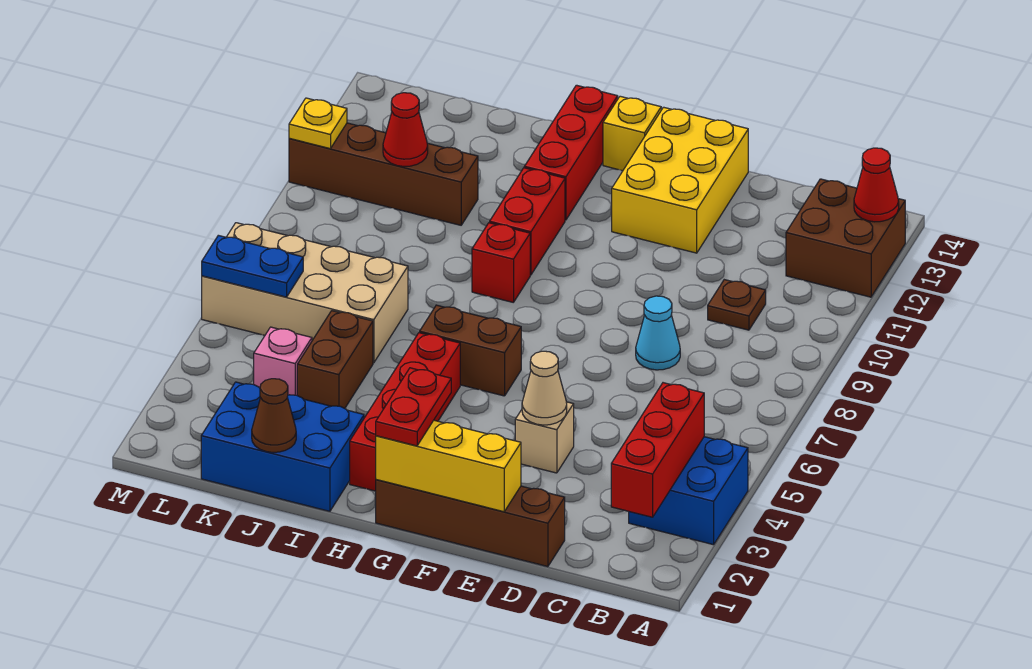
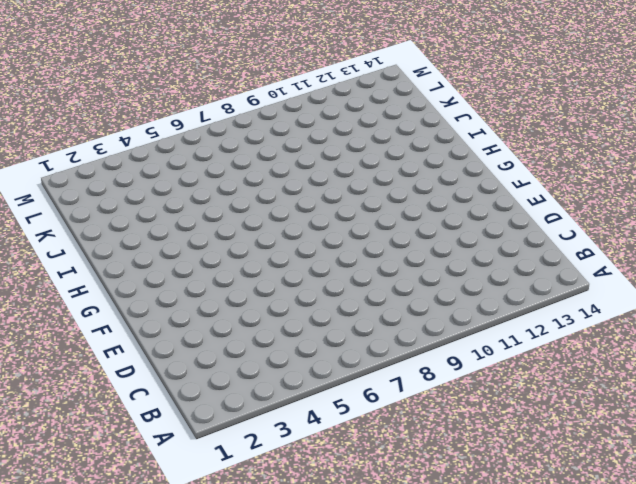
none -> blue 2x2 brick [629,437,748,545]
none -> brown 2x2 brick [786,179,905,297]
none -> brown 1x1 plate [708,280,766,330]

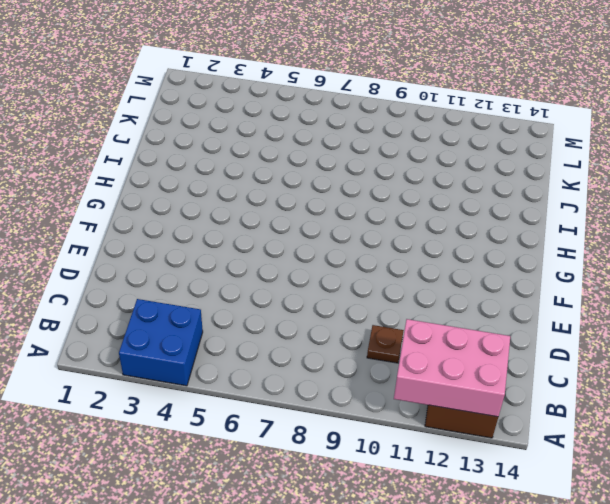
pink 2x3 brick [394,319,510,417] -> red 1x1 cone [854,148,899,222]
none -> brown 1x4 brick [376,480,565,567]
none -> cyan 1x1 cone [636,296,680,370]
none -> tan 1x1 brick [515,402,574,473]

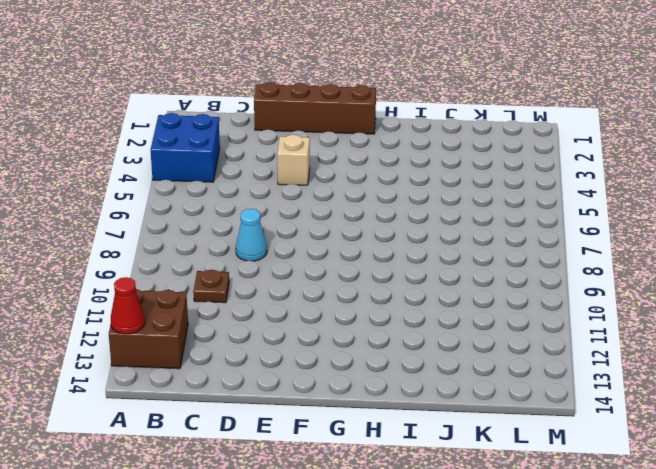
none -> yellow 2x3 brick [612,107,748,253]
none -> brown 1x2 brick [420,305,521,396]
none -> yellow 1x1 brick [603,96,661,171]

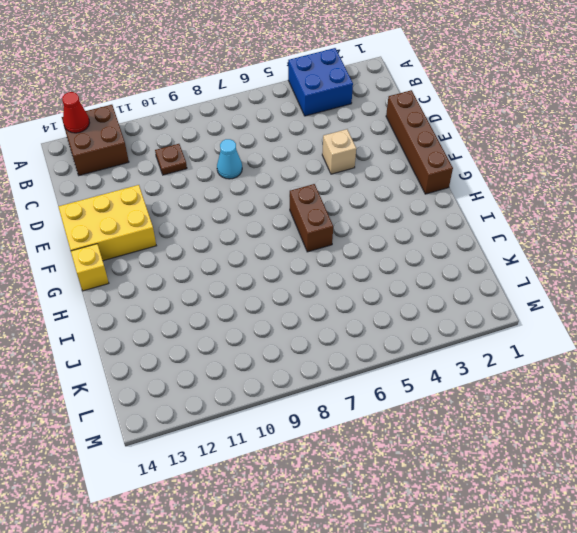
none -> red 1x4 brick [350,333,460,491]
none -> red 1x1 brick [472,223,530,302]
none -> red 1x2 brick [490,168,565,275]

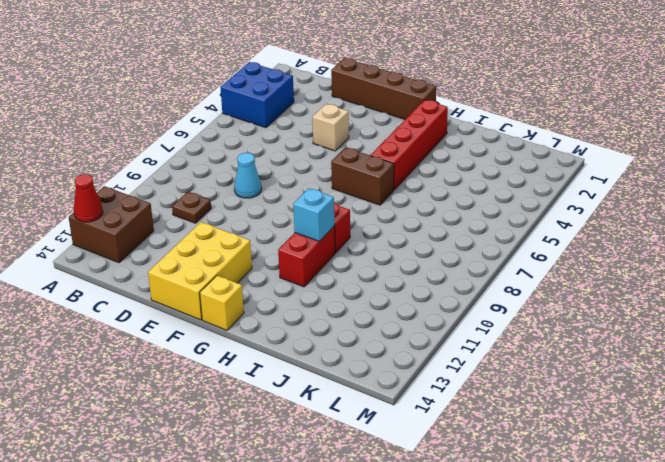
cyan 1x1 brick [293,188,334,241] -> none
none -> red 1x3 brick [524,85,618,220]
none -> blue 2x3 brick [201,382,364,511]
none -> brown 1x2 brick [297,311,373,408]

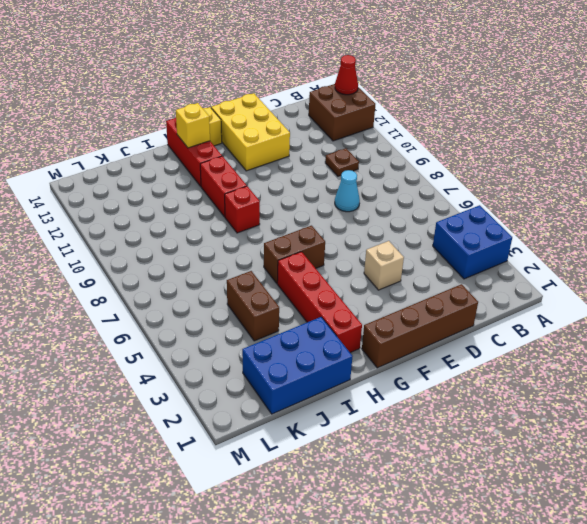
yellow 1x1 brick [176,103,210,148] -> none
none -> tan 2x4 brick [202,223,408,363]
none -> brown 1x4 brick [289,123,478,225]
none -> pink 1x1 brick [254,327,312,395]

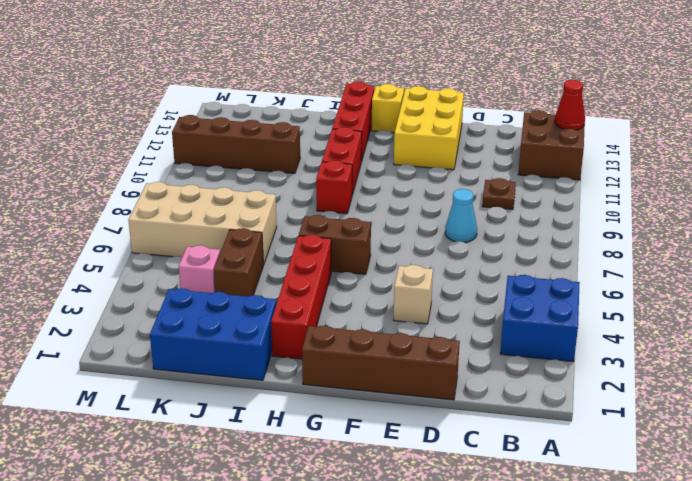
none -> red 1x3 brick [611,383,704,517]
none -> yellow 1x3 brick [376,420,521,512]
none -> tan 1x1 cone [522,351,567,425]

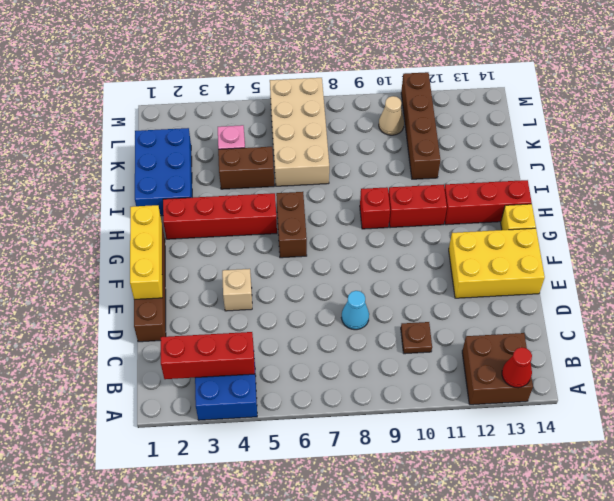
tan 1x1 cone [379,96,404,135] -> tan 1x1 cone moved to [522,351,567,425]
none -> brown 1x1 cone [252,379,296,452]
none -> red 1x1 cone [383,93,428,166]
none -> blue 1x2 plate [202,235,303,297]

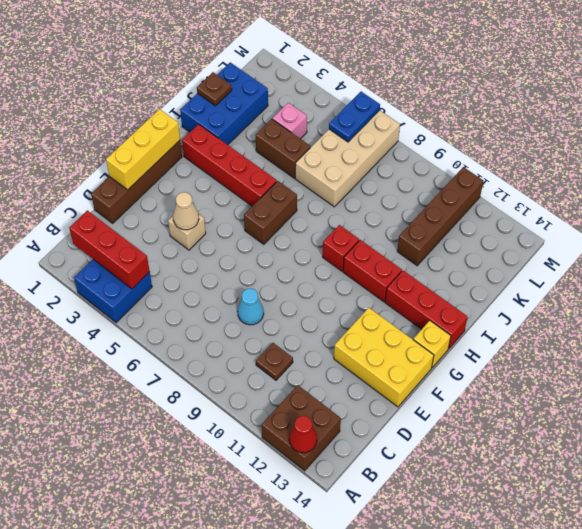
brown 1x1 plate [197,72,232,106] -> brown 1x1 cone [252,379,296,452]
none -> red 1x1 cone [383,93,428,166]
none -> yellow 1x1 plate [289,98,347,149]
none -> red 1x2 plate [376,368,451,446]

